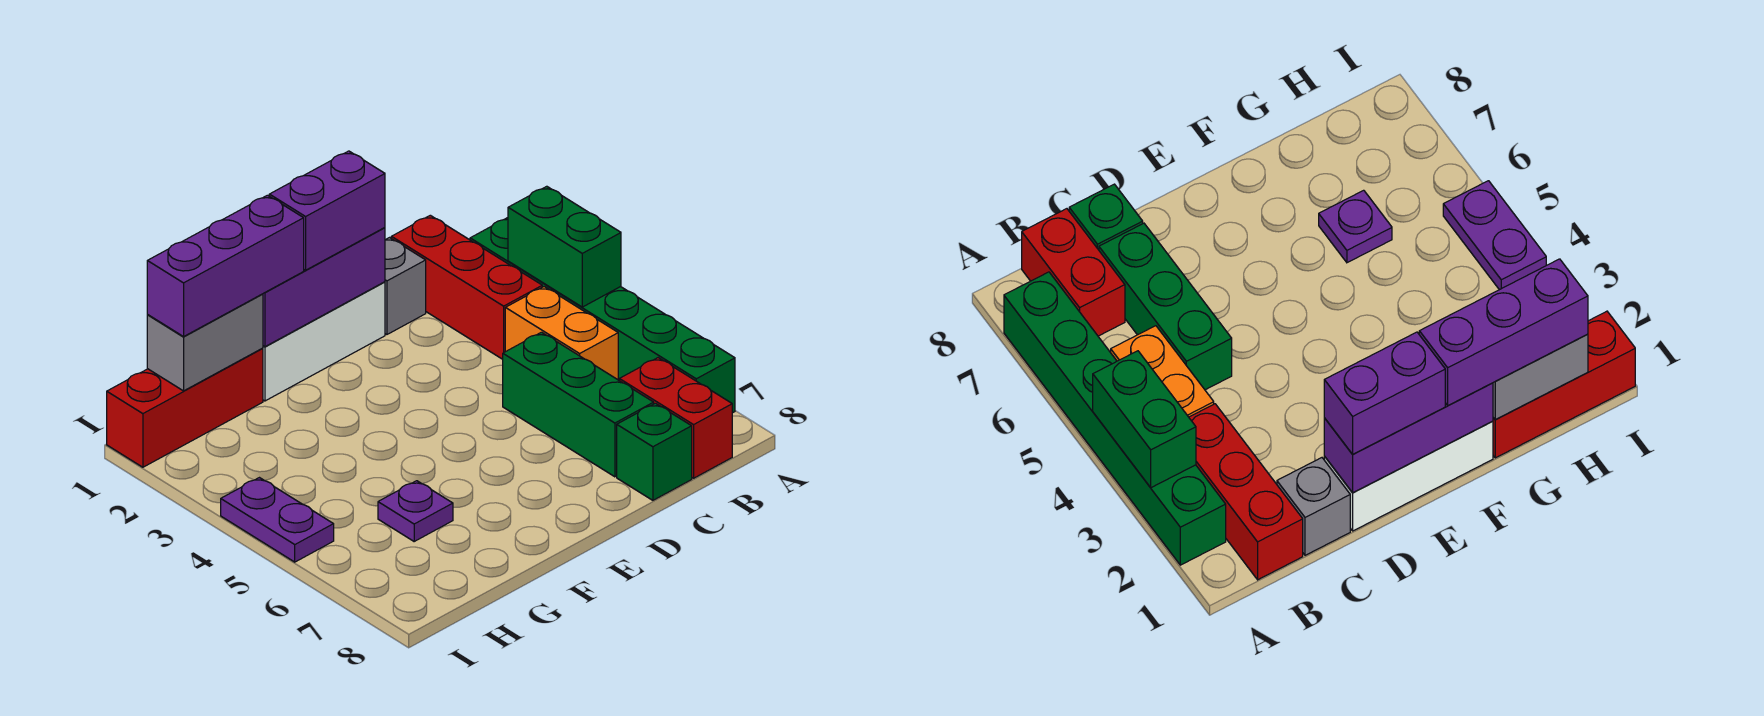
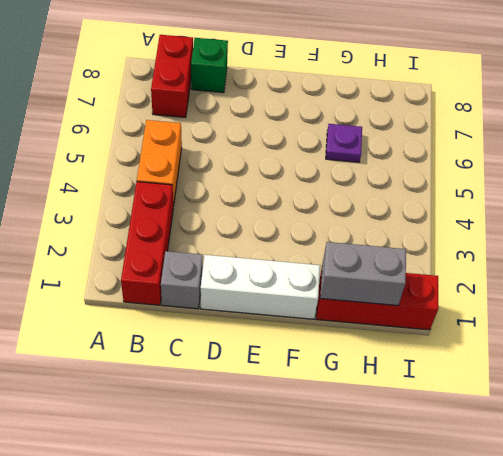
none -> green 1x6 brick [470,218,735,413]
none -> green 1x3 brick [503,332,654,477]
none -> purple 1x2 plate [221,478,334,562]

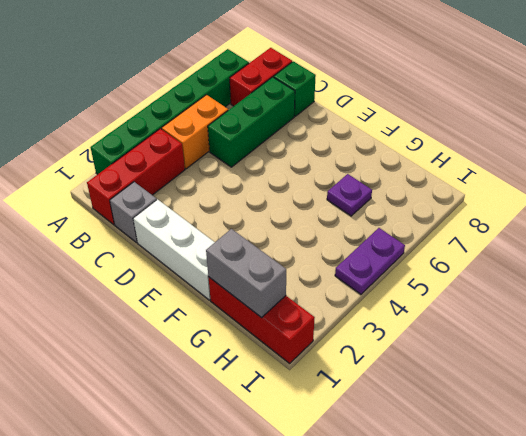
none -> green 1x2 brick [508,186,621,307]
none -> purple 1x3 brick [263,228,385,347]
none -> purple 1x2 brick [269,151,385,270]

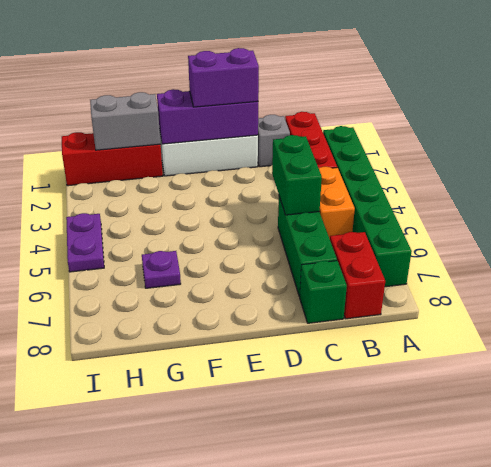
green 1x2 brick [272,135,322,215] -> green 1x2 brick moved to [508,186,621,307]
none -> purple 1x3 brick [147,195,304,337]

